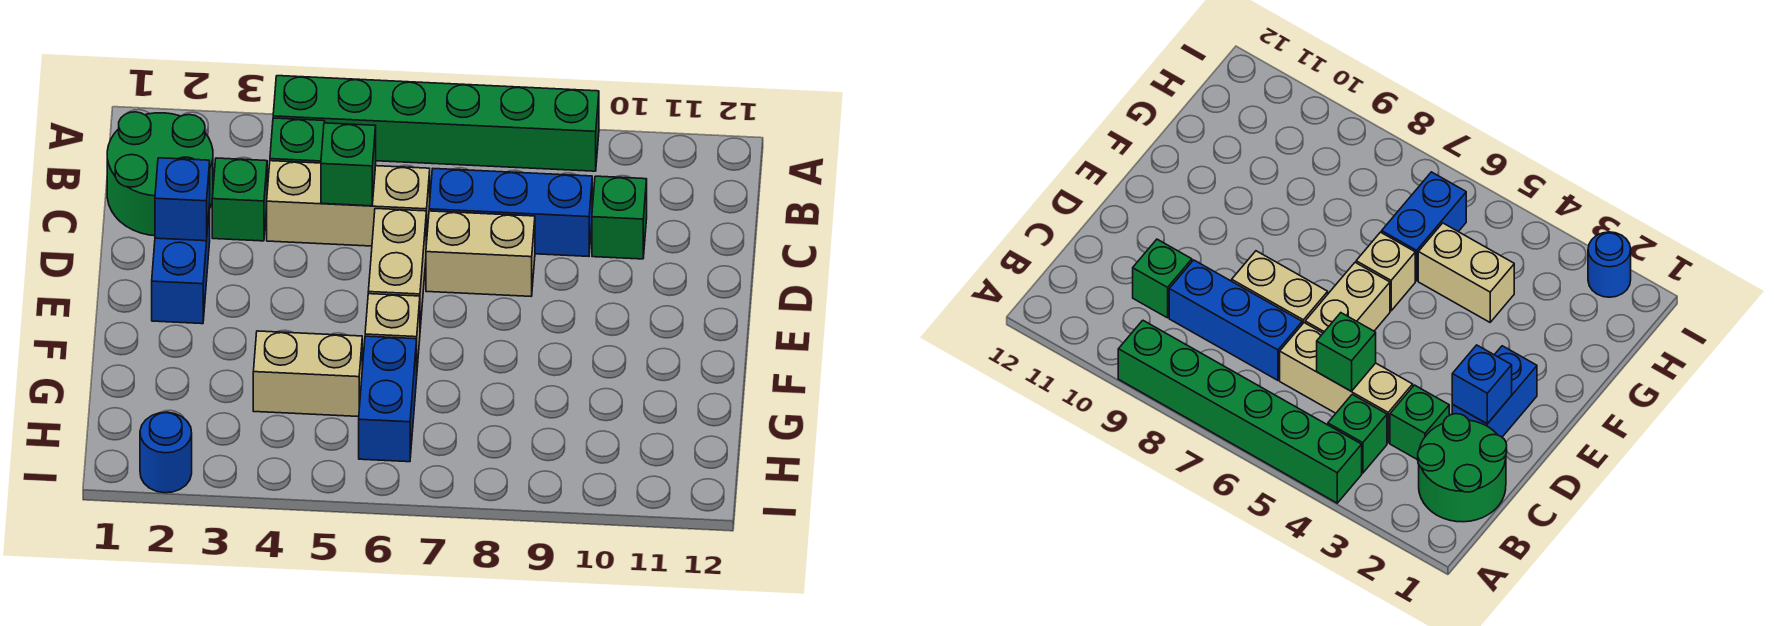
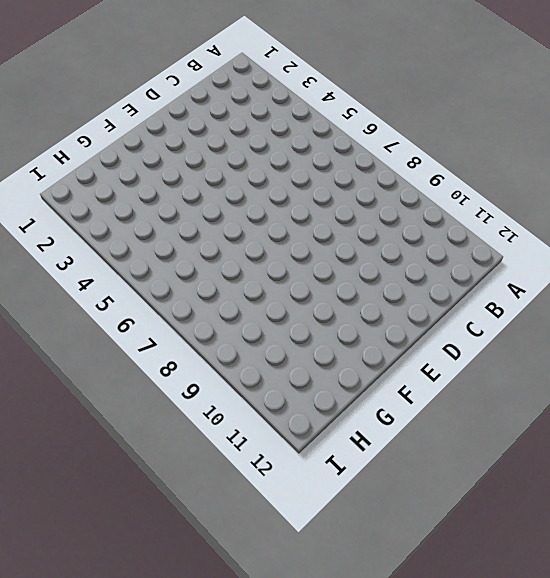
none -> green 1x6 brick [273,76,599,171]
none -> green 2x2 round brick [107,112,213,236]
none -> green 1x1 brick [270,118,325,163]

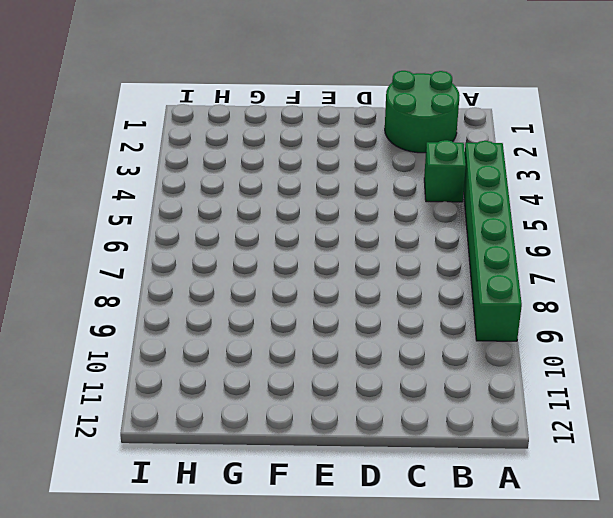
none -> green 1x1 brick [212,158,267,241]
none -> tan 1x3 brick [267,161,430,246]
none -> blue 1x3 brick [429,169,592,256]

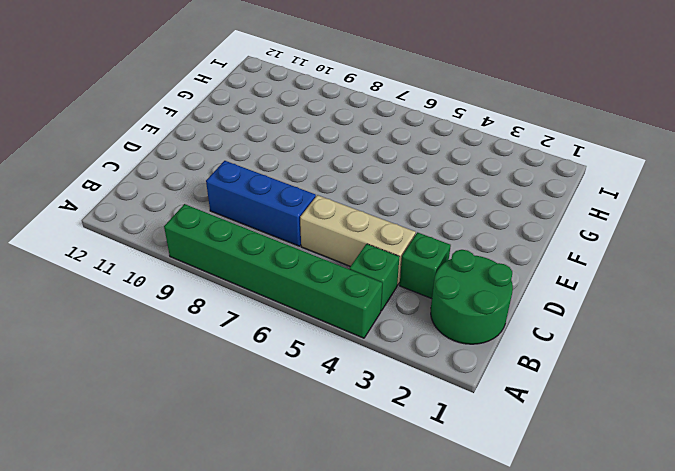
none -> green 1x1 brick [592,176,647,259]
none -> blue 1x2 brick [152,203,210,324]
none -> tan 1x2 brick [368,208,426,328]

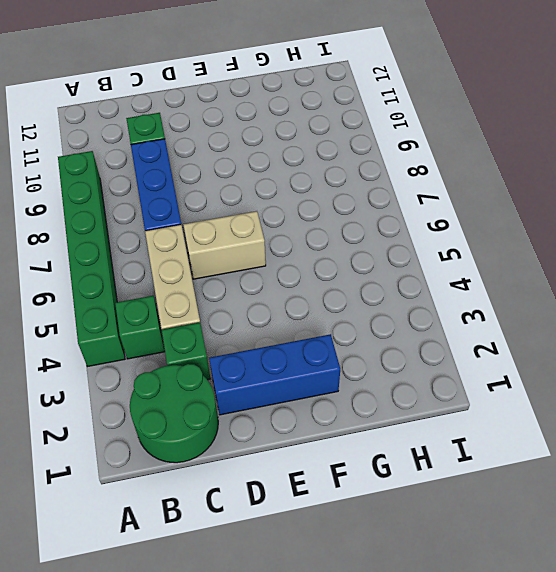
blue 1x3 brick [209,334,340,415] -> blue 1x2 brick [152,203,210,324]
none -> tan 1x2 brick [426,211,535,296]
none -> tan 1x1 brick [365,294,420,367]
none -> tan 1x2 brick [253,331,362,417]

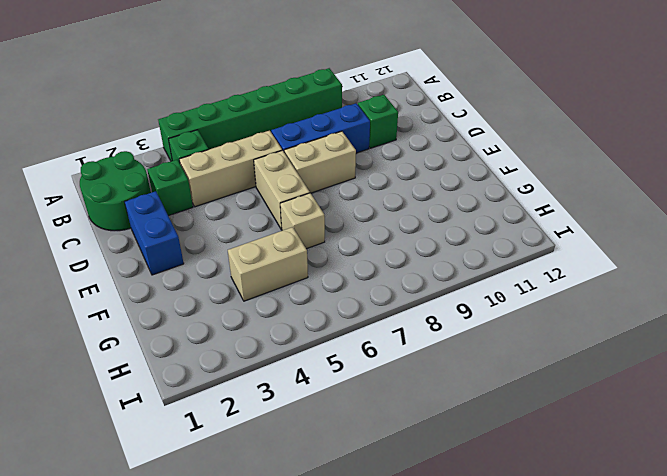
none -> blue 1x2 brick [359,336,417,462]
none -> blue 1x1 round brick [140,412,192,493]
none -> green 1x1 brick [321,123,376,206]

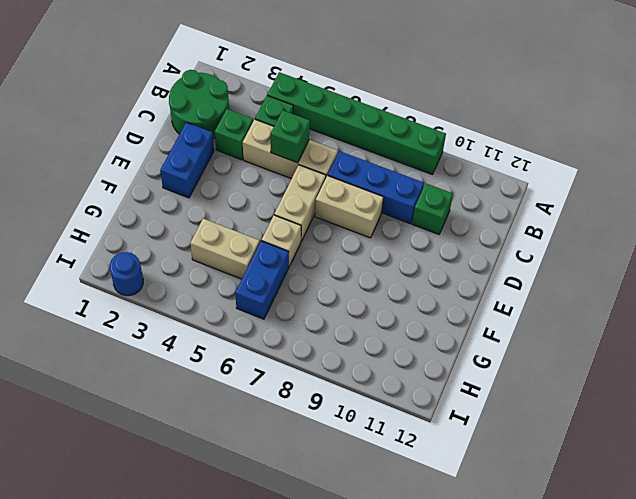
none -> blue 1x1 brick [155,158,210,241]

